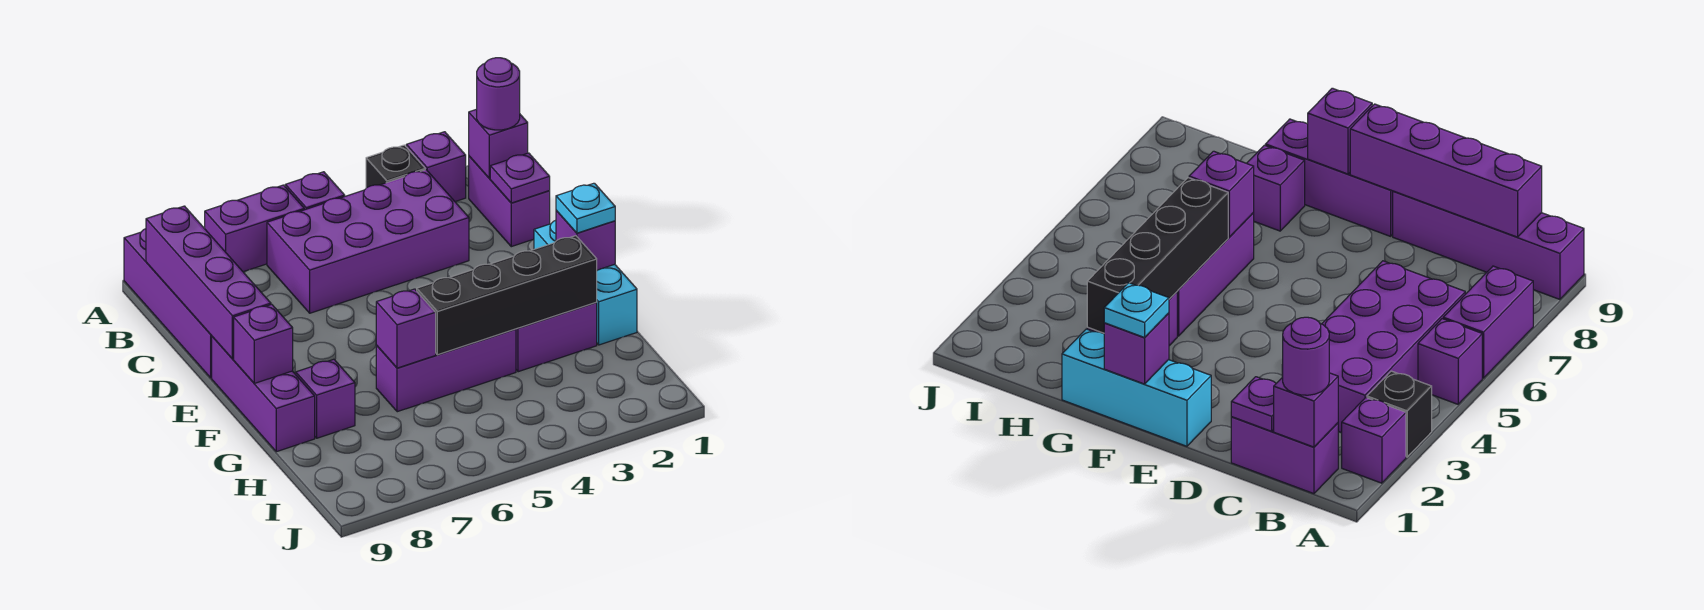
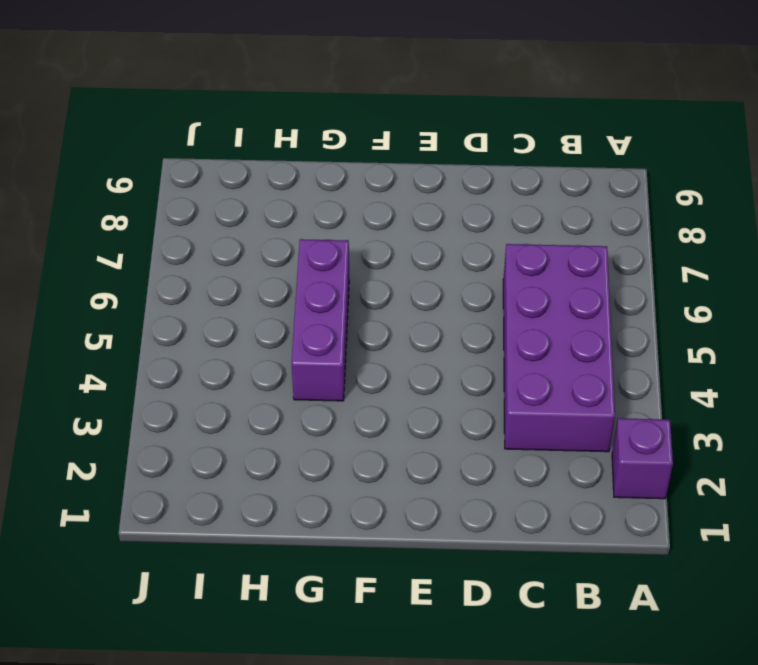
none -> black 1x1 brick [366,145,425,188]
none -> purple 1x1 brick [285,172,345,210]
none -> purple 1x2 brick [205,185,304,272]

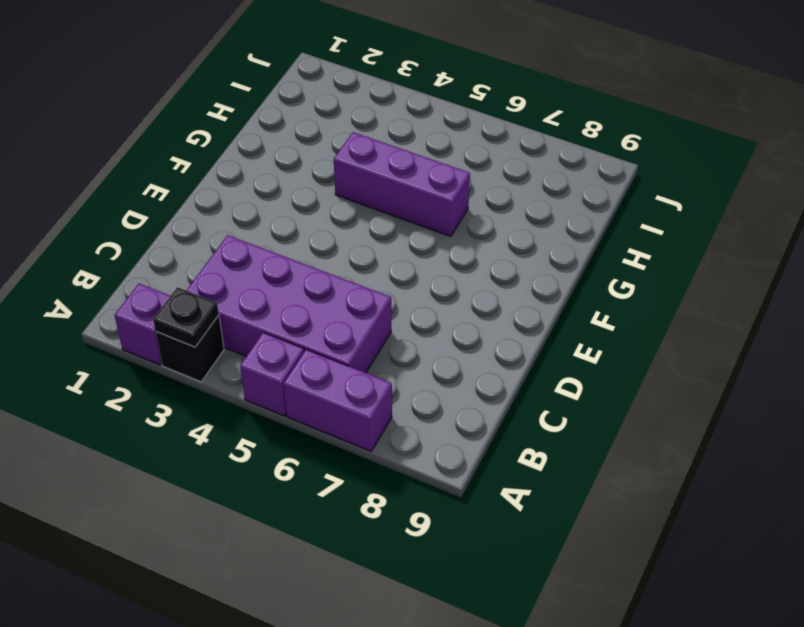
black 1x1 plate [153,287,219,347] -> none
none -> purple 1x4 brick [124,229,212,378]
none -> purple 1x2 brick [469,156,550,247]
none -> cyan 1x3 brick [534,220,637,345]

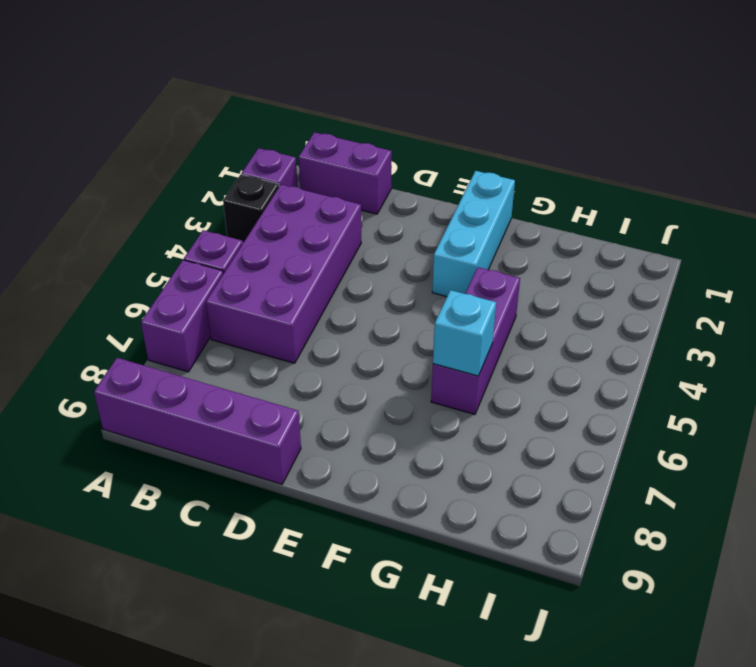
cyan 1x3 brick [432,171,515,297] -> cyan 1x3 brick turned to [534,220,637,345]
cyan 1x1 brick [433,290,496,376] -> purple 1x1 brick [376,289,436,368]
none -> purple 1x3 brick [212,337,315,452]
none -> purple 1x2 brick [516,303,597,372]
none -> purple 1x1 brick [296,359,355,438]

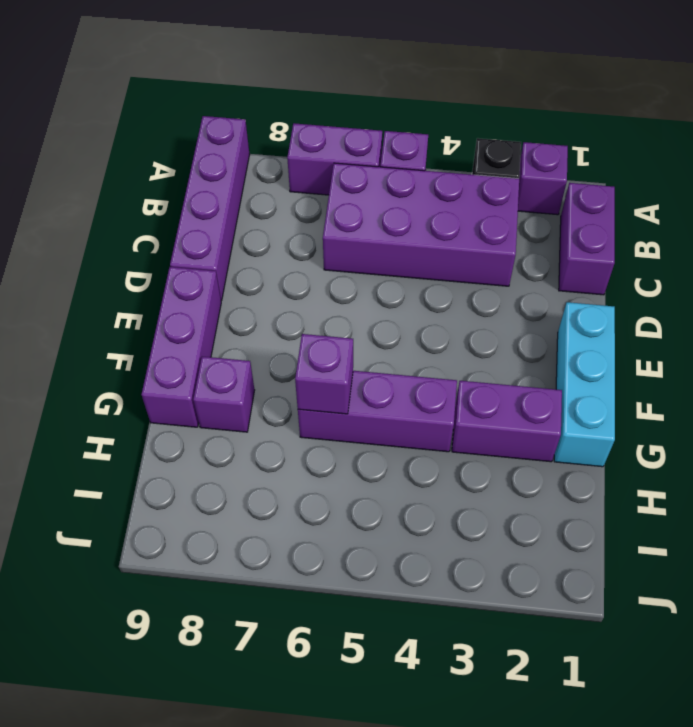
none -> purple 1x1 brick [469,109,528,178]
none -> purple 1x4 brick [146,206,271,359]
none -> purple 1x1 plate [490,153,550,203]

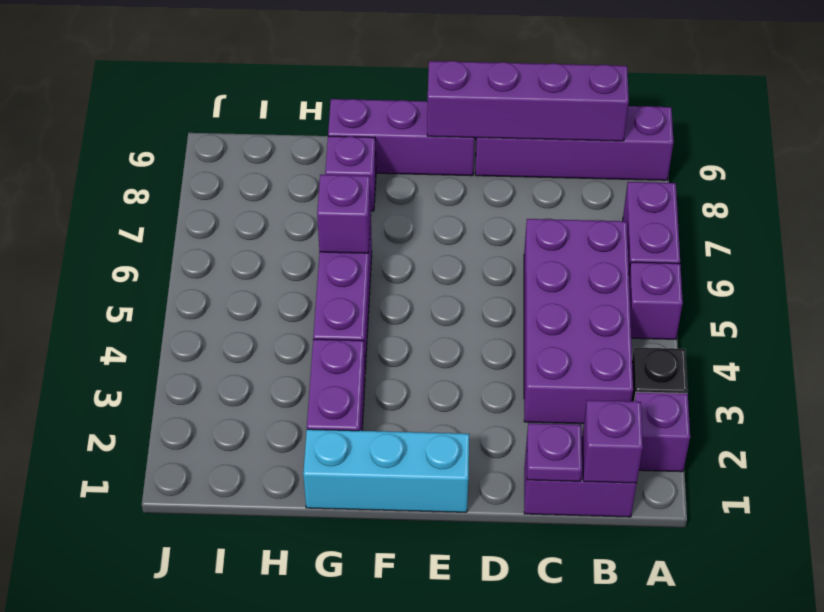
none -> purple 1x1 brick [556,210,615,270]
none -> purple 1x1 brick [234,304,293,383]
none -> black 1x4 brick [417,236,597,355]

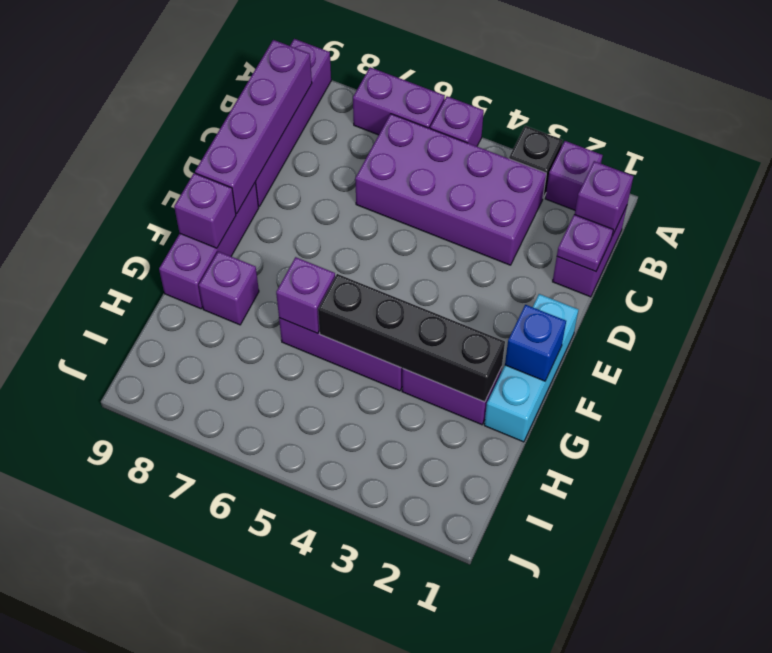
blue 1x1 brick [505,305,566,381] -> purple 1x1 brick [556,210,615,270]
none -> purple 1x1 round brick [477,58,520,130]
none -> cyan 1x1 plate [556,183,615,233]

